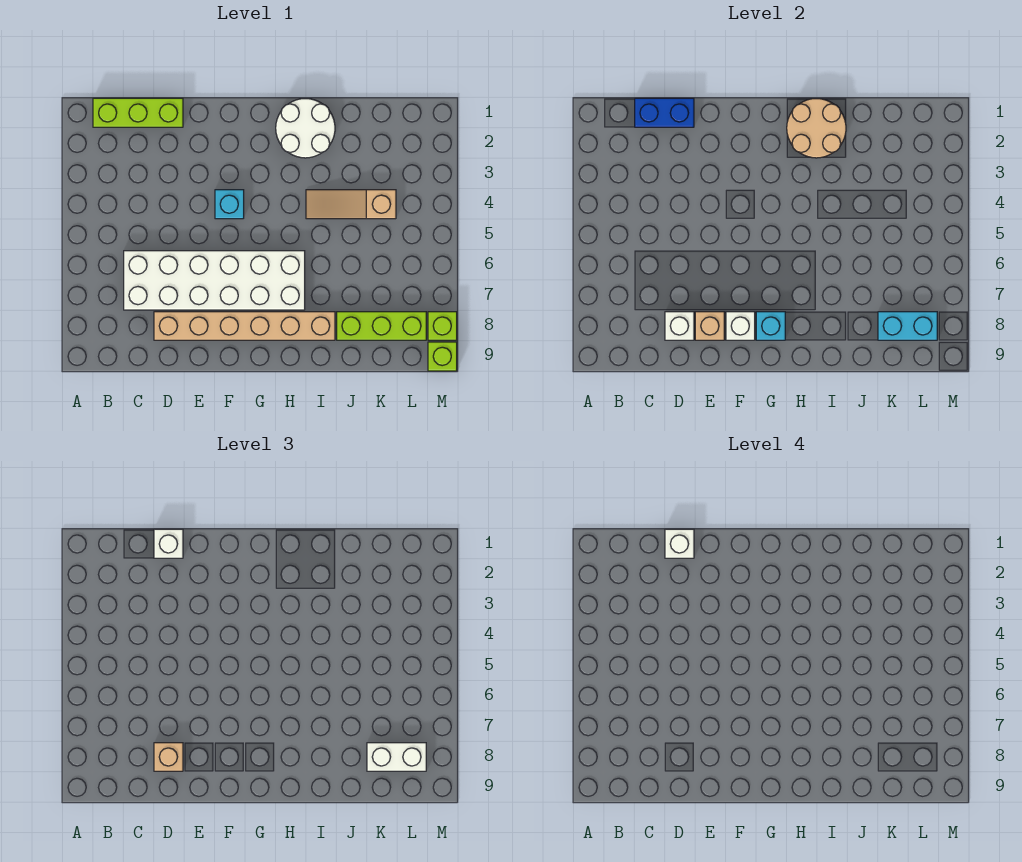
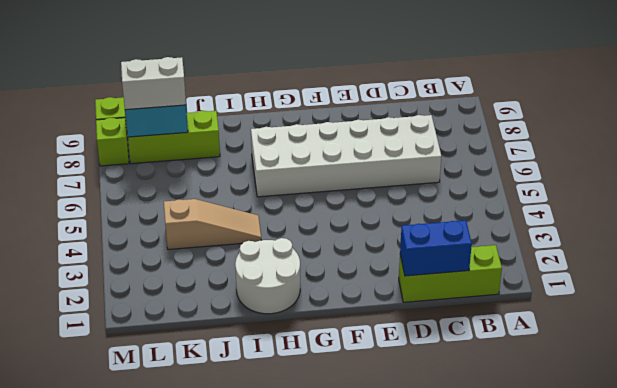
none -> tan 1x6 brick [154,312,335,340]
none -> cyan 1x1 brick [215,190,244,219]
none -> white 1x1 brick [665,312,694,340]

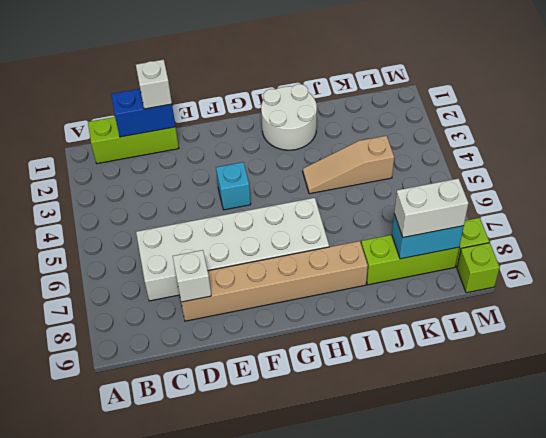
none -> tan 1x1 brick [695,312,724,340]
none -> white 1x1 brick [726,312,755,340]
none -> cyan 1x1 brick [756,312,785,340]

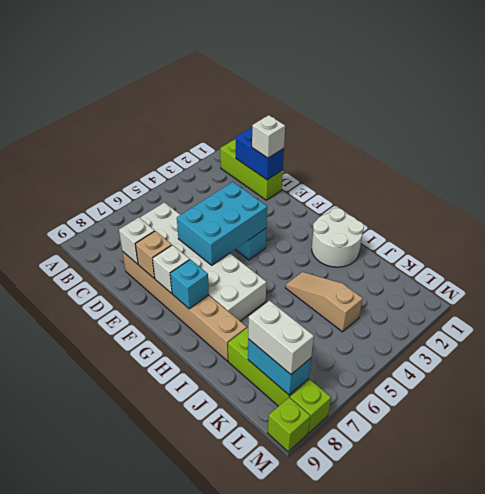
cyan 2x3 brick [177,182,267,265] -> none
none -> tan 2x2 round brick [787,99,846,158]
none -> tan 1x1 brick [154,743,183,771]
none -> white 1x1 brick [665,529,694,558]

